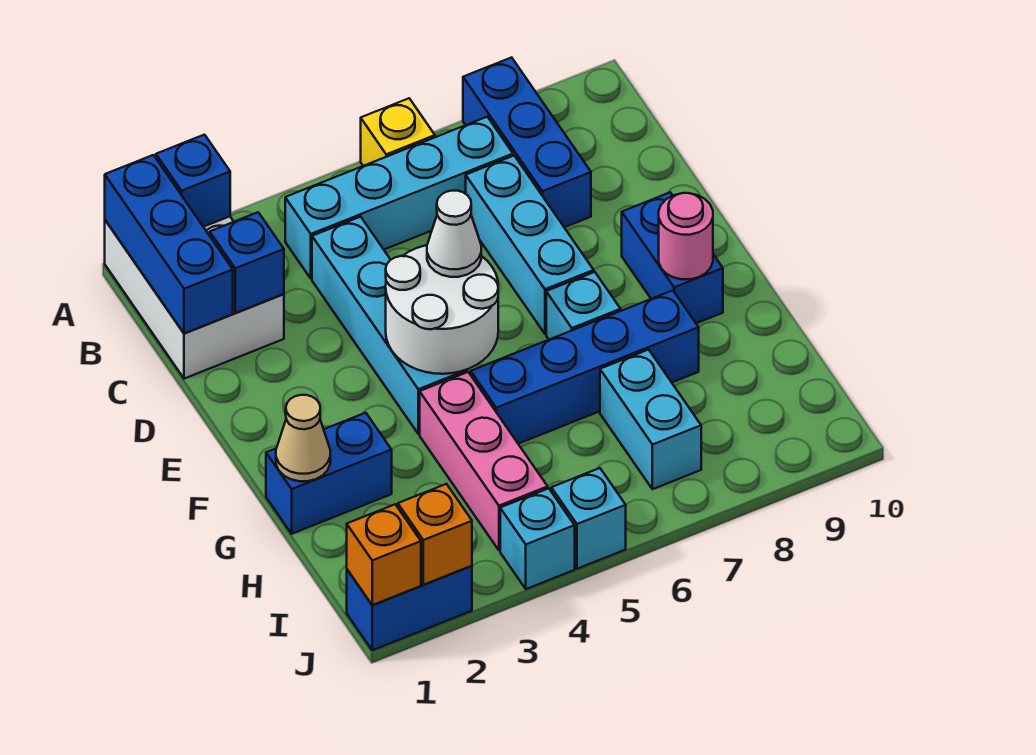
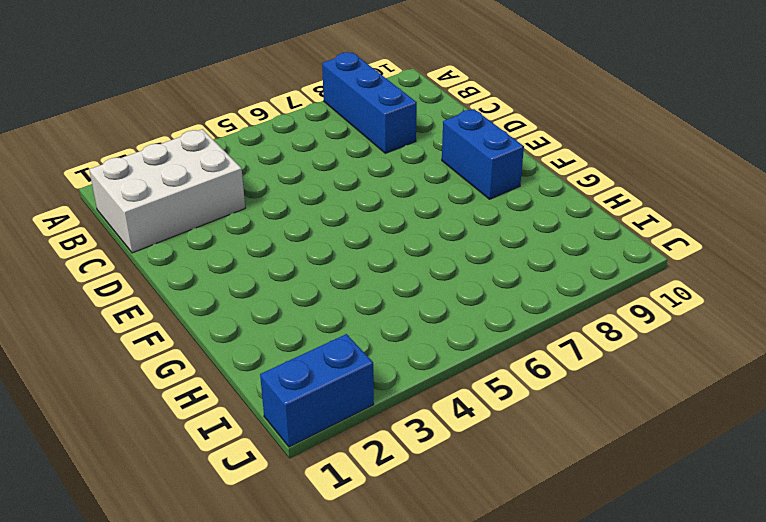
white 2x3 brick [89,129,245,253] -> white 2x3 brick turned to [105,216,284,379]
none -> yellow 1x1 brick [361,98,435,166]
none -> cyan 1x4 brick [285,117,513,279]
none -> cyan 1x4 brick [312,217,467,434]

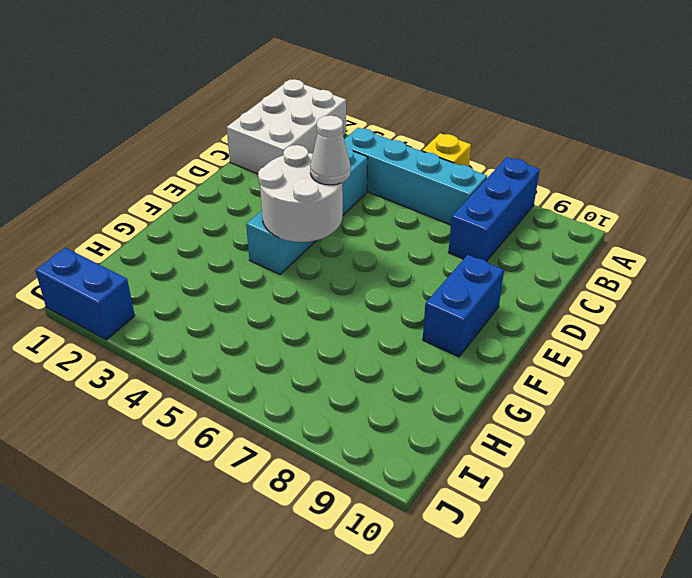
none -> cyan 1x3 brick [466,156,594,334]
none -> cyan 1x1 brick [546,272,621,339]
none -> blue 1x2 brick [266,413,392,534]

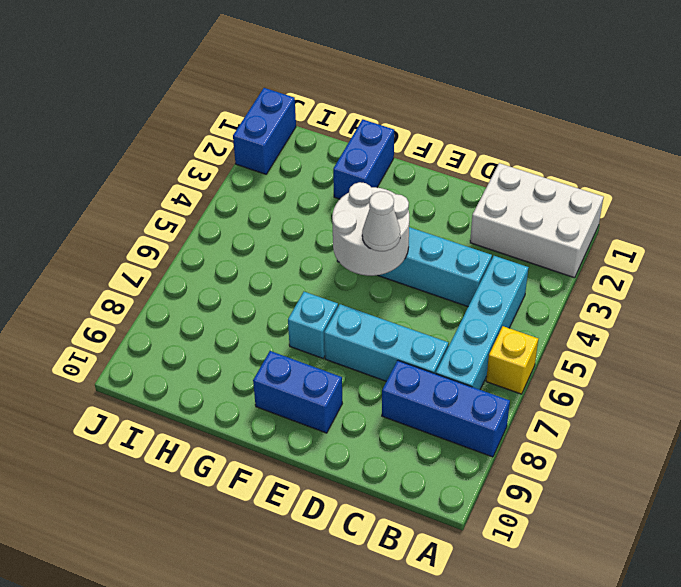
none -> pink 1x3 brick [420,372,548,550]
none -> blue 1x4 brick [471,290,699,444]
none -> cyan 1x2 brick [600,350,701,489]

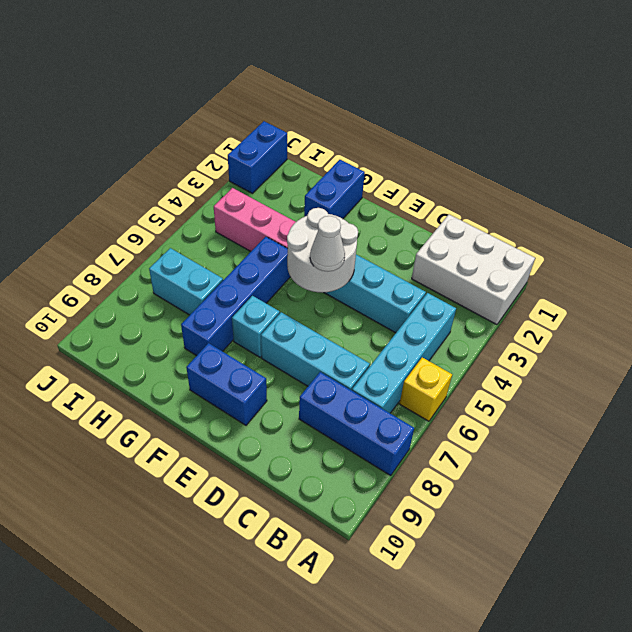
none -> cyan 1x1 brick [500,488,575,589]
none -> cyan 1x1 brick [551,468,626,569]
none -> blue 1x3 brick [105,155,233,333]

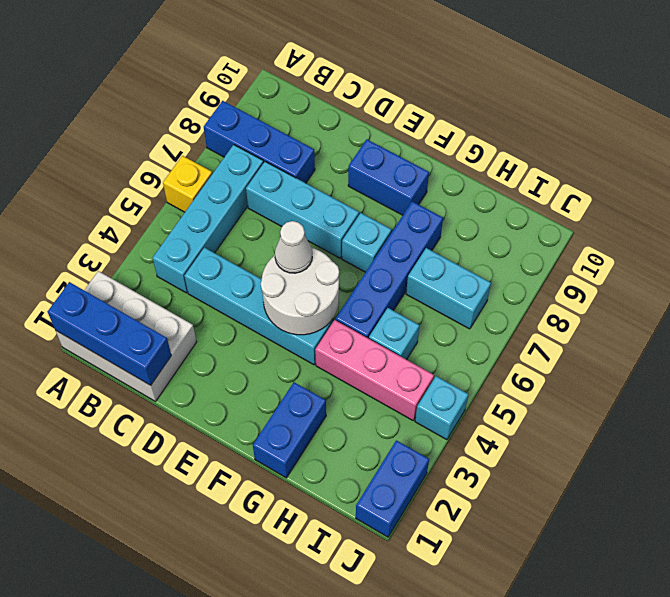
cyan 1x1 brick [369,308,420,360] -> cyan 1x1 brick moved to [551,468,626,569]
none -> blue 1x1 brick [156,135,230,227]
none -> blue 1x1 brick [210,212,284,313]
none -> pink 1x1 round brick [659,193,713,279]

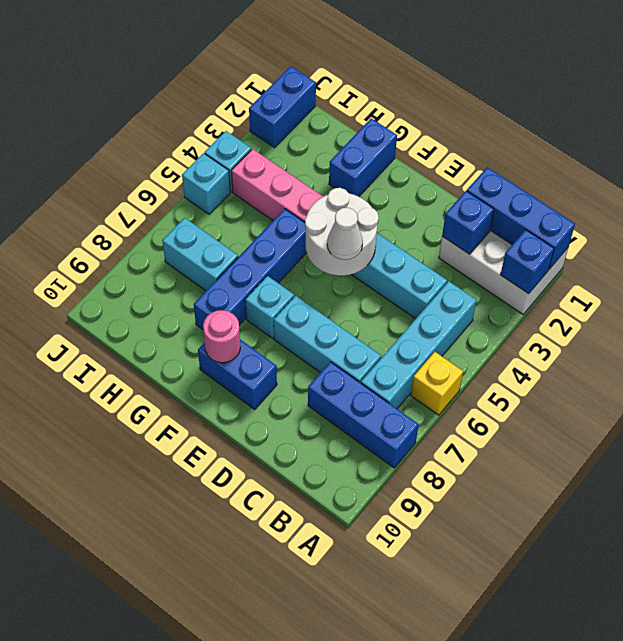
none -> tan 1x1 cone [276,395,330,481]
none -> orange 1x1 brick [347,505,421,605]
none -> orange 1x1 brick [398,484,472,585]

